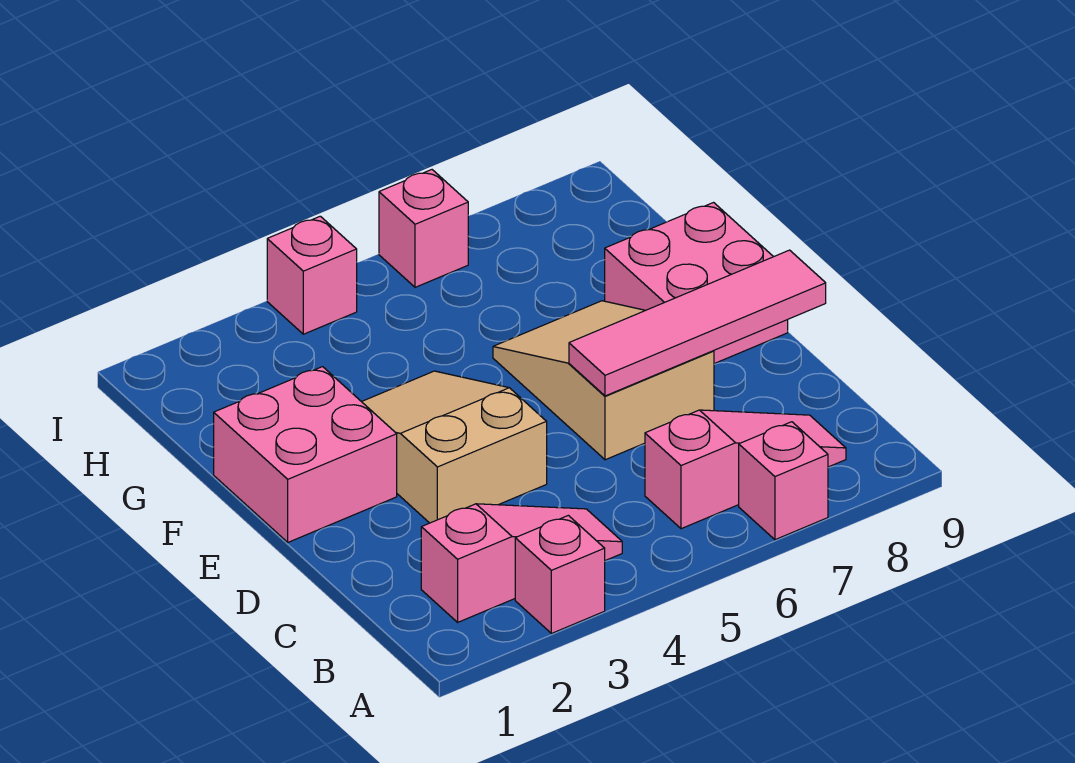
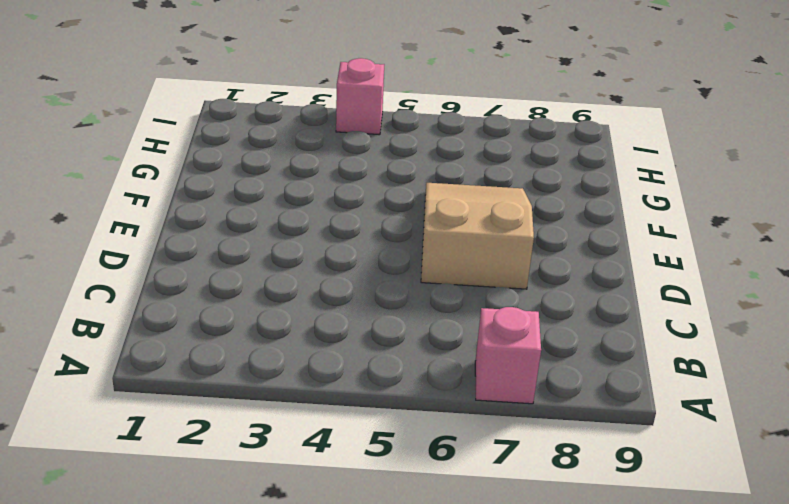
none -> pink 1x1 brick [515,515,605,633]
none -> pink 1x3 slope [421,504,622,622]

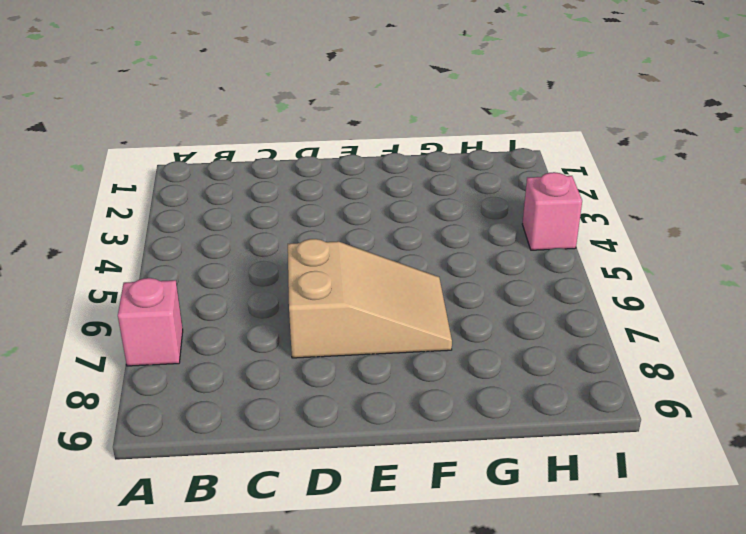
none -> pink 1x1 brick [515,515,605,633]
none -> pink 1x3 slope [421,504,622,622]

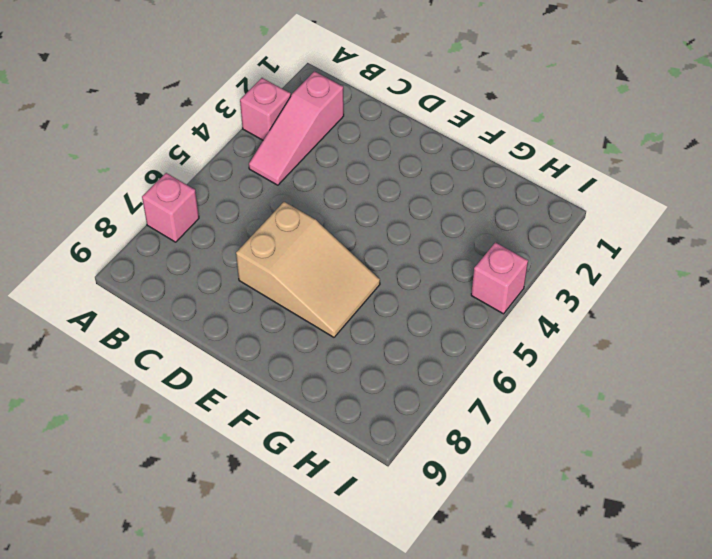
none -> pink 1x3 slope [645,410,846,529]
none -> tan 2x3 slope [362,371,547,523]

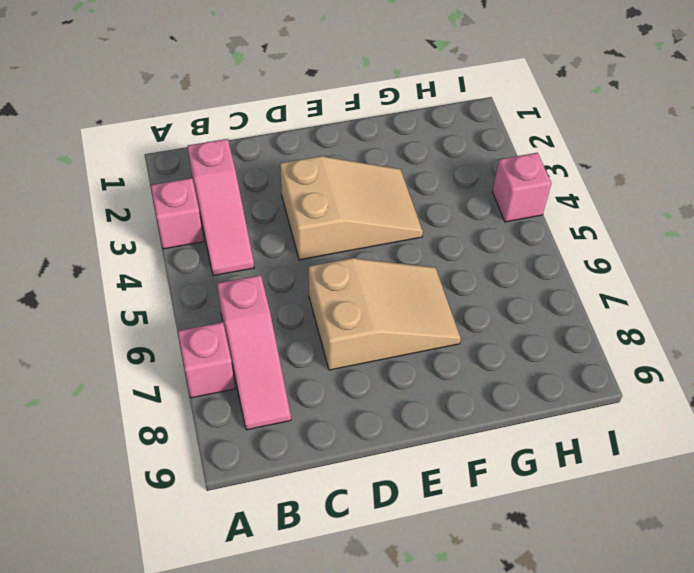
none -> pink 2x2 brick [214,367,397,542]
none -> pink 2x2 brick [605,203,788,364]

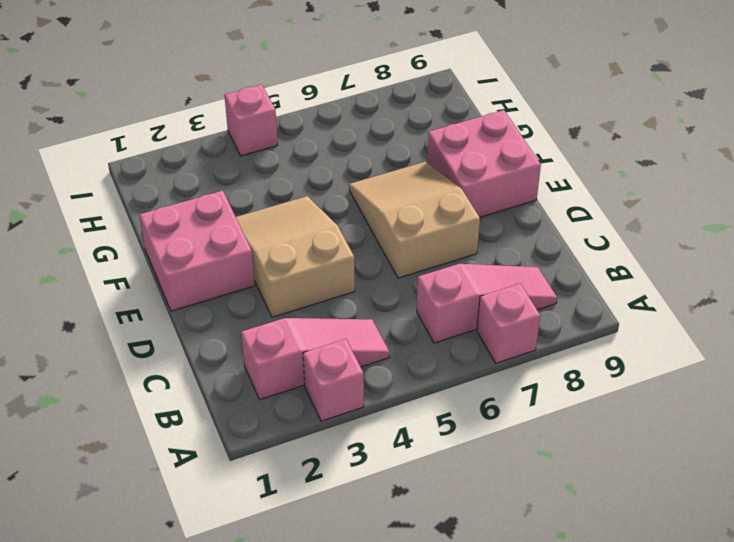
none -> pink 1x1 brick [379,170,468,287]
none -> pink 1x4 tile [569,250,826,396]

